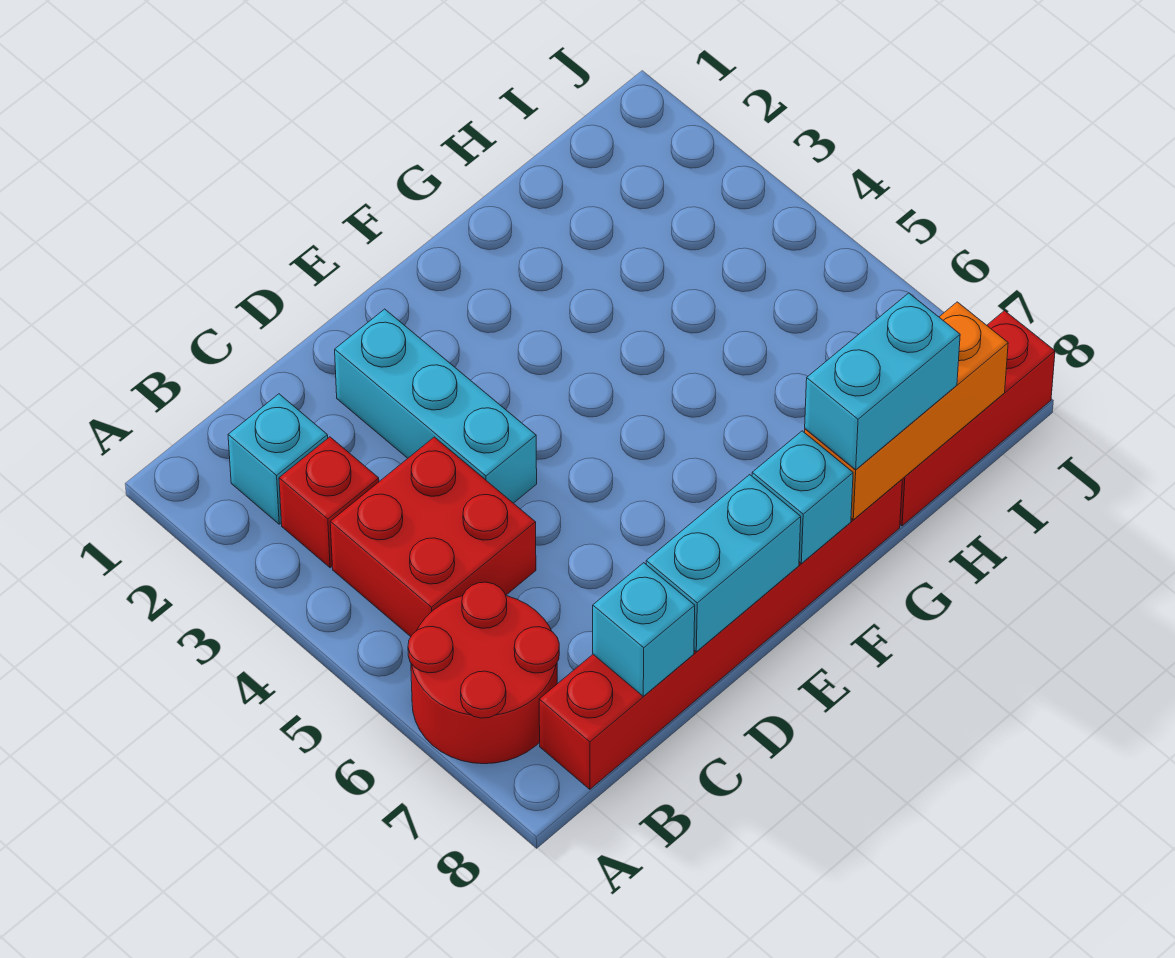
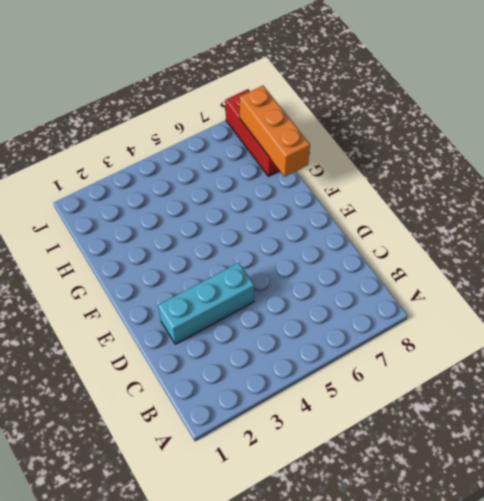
none -> red 2x2 round brick [408,582,559,764]
none -> cyan 1x1 brick [228,394,328,524]
none -> red 1x1 brick [279,437,379,568]

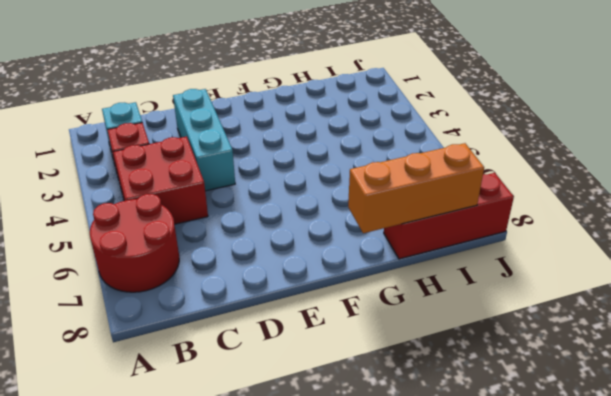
none -> red 1x6 brick [539,480,902,789]
none -> cyan 1x1 brick [593,563,695,696]
none -> cyan 1x2 brick [646,475,801,652]

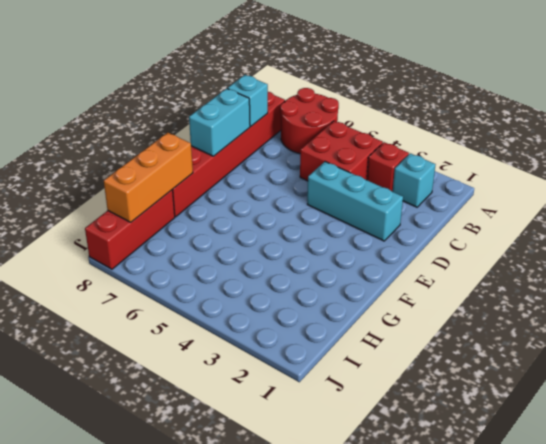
none -> cyan 1x1 brick [752,431,853,563]
none -> cyan 1x2 brick [805,293,960,470]

